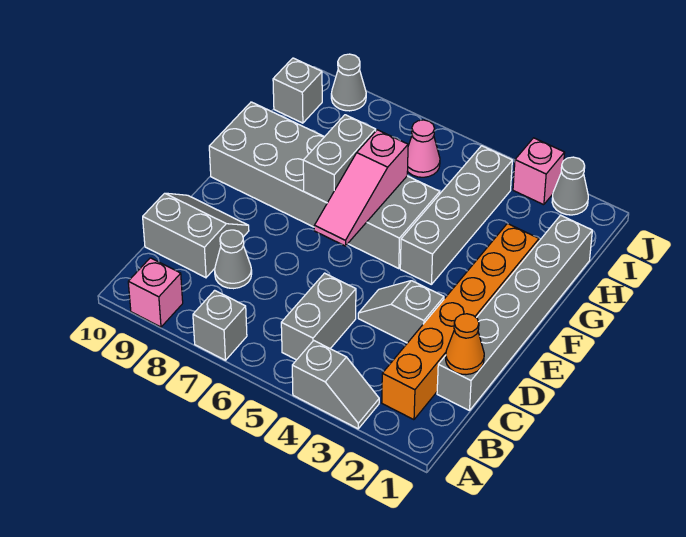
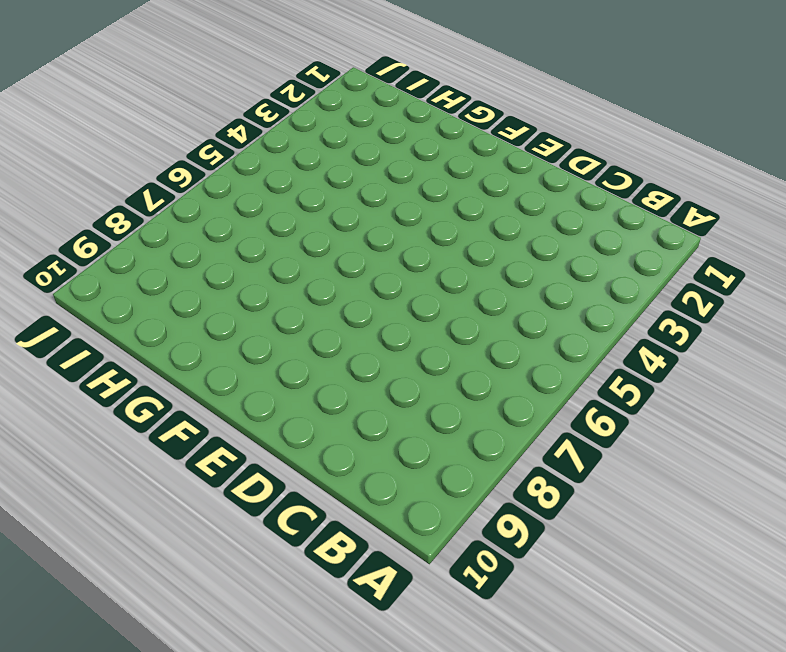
none -> grey 1x2 slope [292,341,379,429]
none -> grey 1x1 brick [193,290,247,360]
none -> pink 1x1 brick [128,258,183,327]

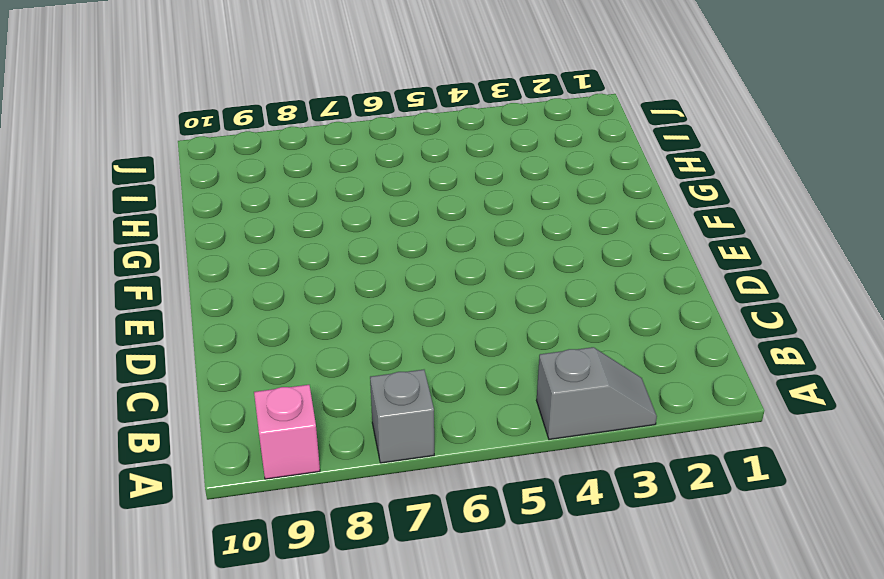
none -> orange 1x6 brick [382,224,539,420]
none -> grey 1x2 brick [281,273,356,360]
none -> grey 1x6 brick [437,215,592,411]

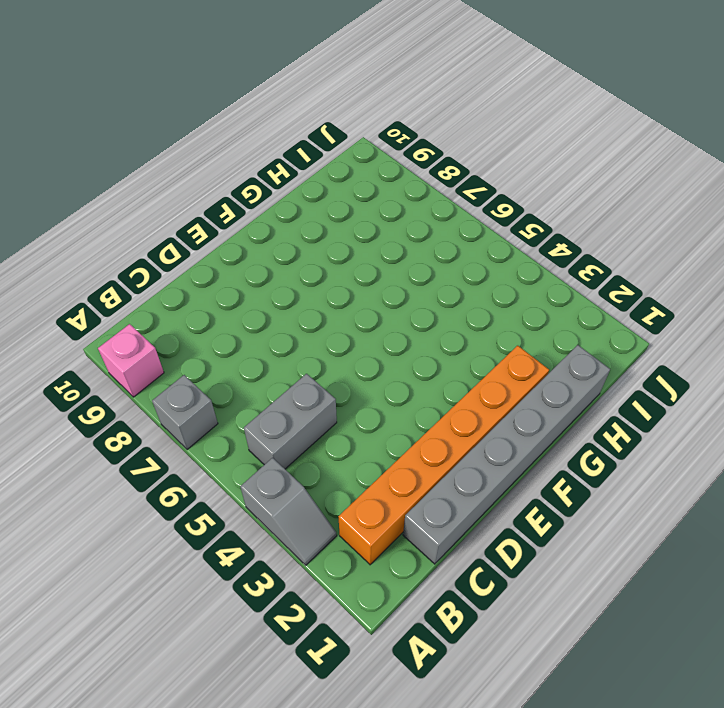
none -> grey 1x1 cone [215,230,252,289]
none -> grey 2x2 slope [143,193,249,278]
none -> grey 1x2 slope [358,281,444,343]

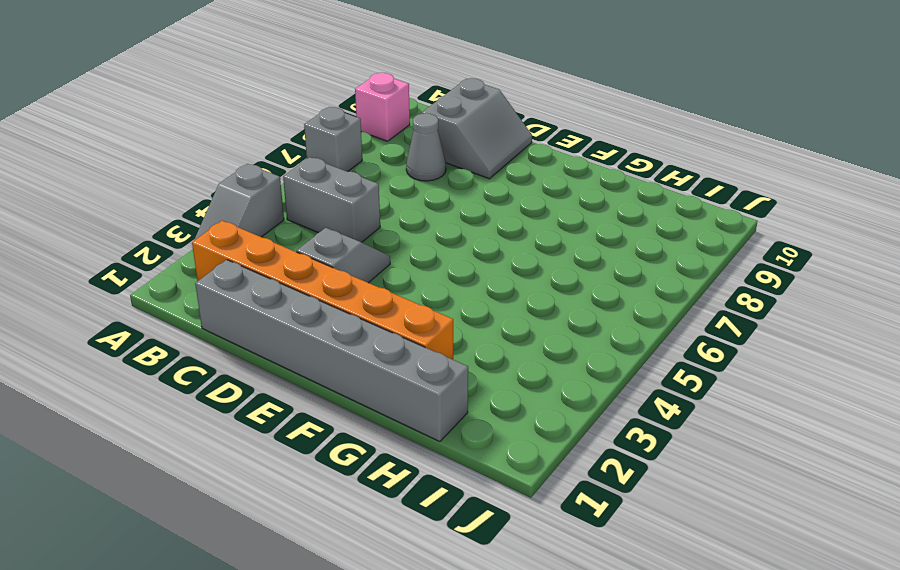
none -> grey 1x4 brick [400,146,512,284]
none -> grey 2x6 brick [209,102,440,268]
none -> pink 1x1 cone [408,120,440,177]

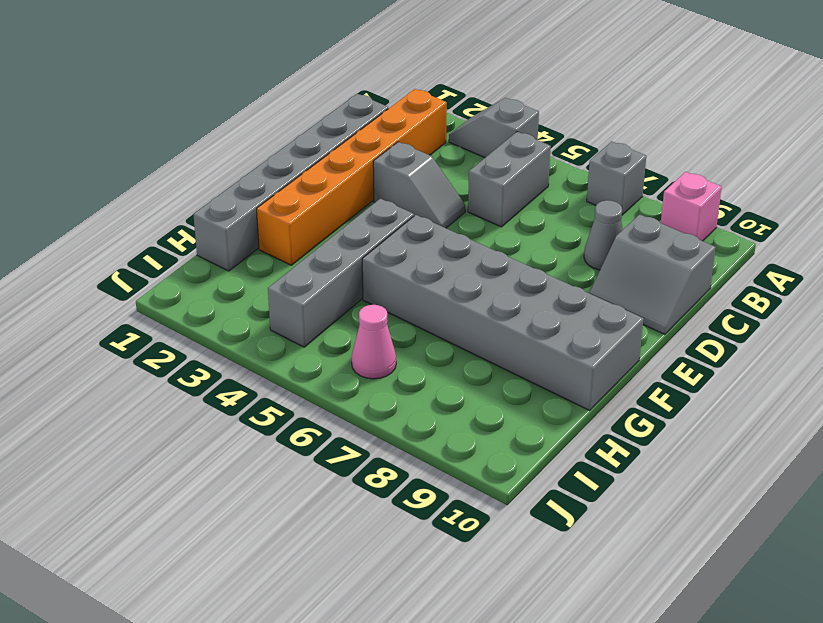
none -> grey 1x1 brick [273,58,322,123]
none -> grey 1x1 cone [552,157,588,215]
none -> pink 1x1 brick [513,138,565,205]

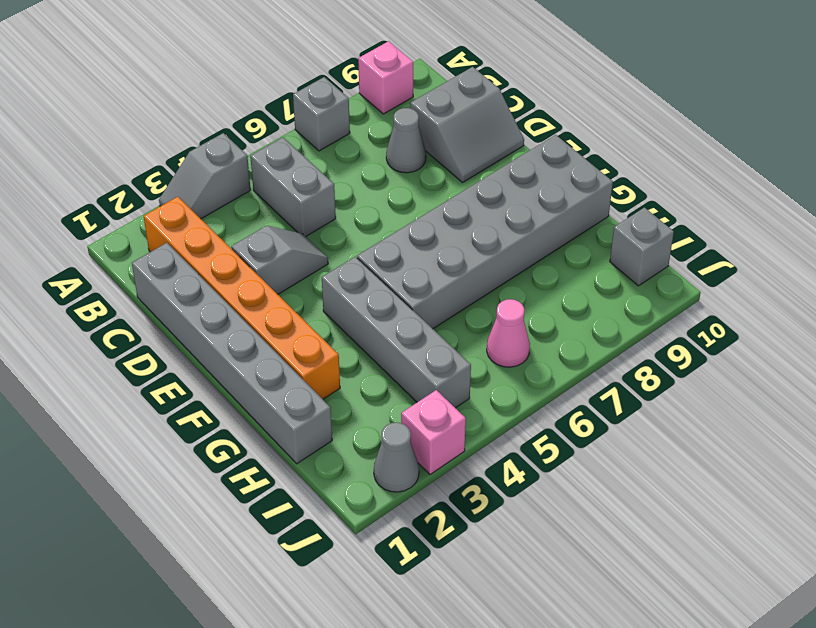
none -> grey 1x1 cone [331,54,366,111]
none -> orange 1x1 cone [446,314,484,375]
none -> pink 1x3 slope [314,130,408,246]

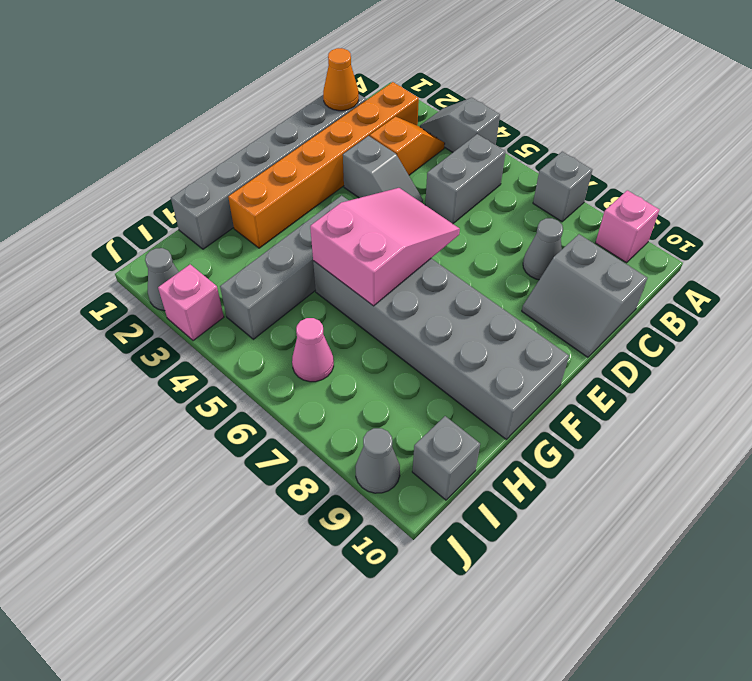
orange 1x2 slope [370,117,445,175] -> none
pink 2x3 slope [310,188,460,306] -> pink 1x3 slope [314,130,408,246]
none -> grey 1x2 brick [303,115,376,203]

